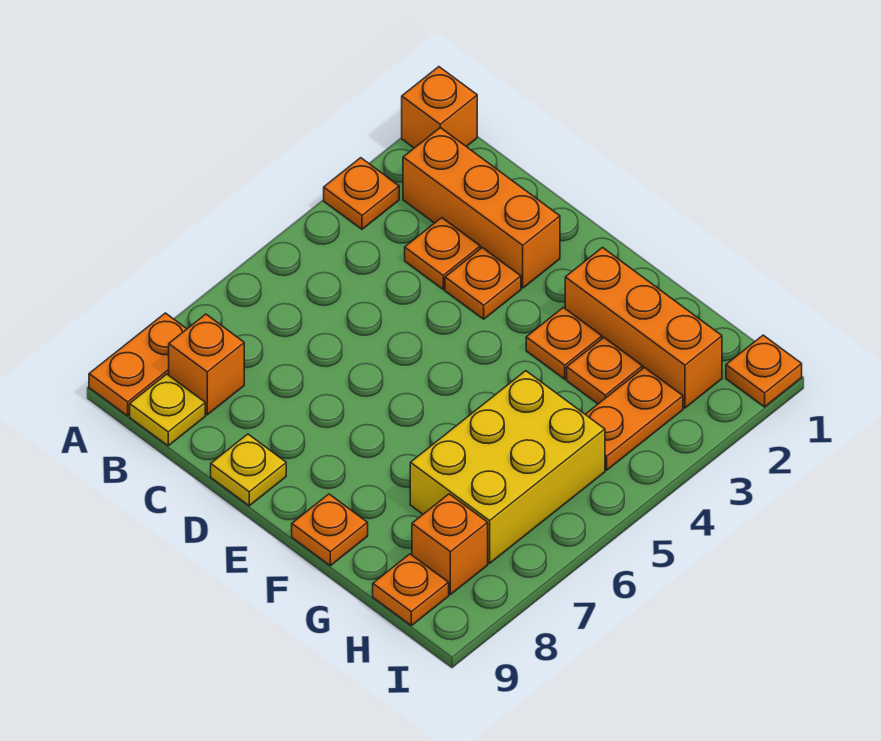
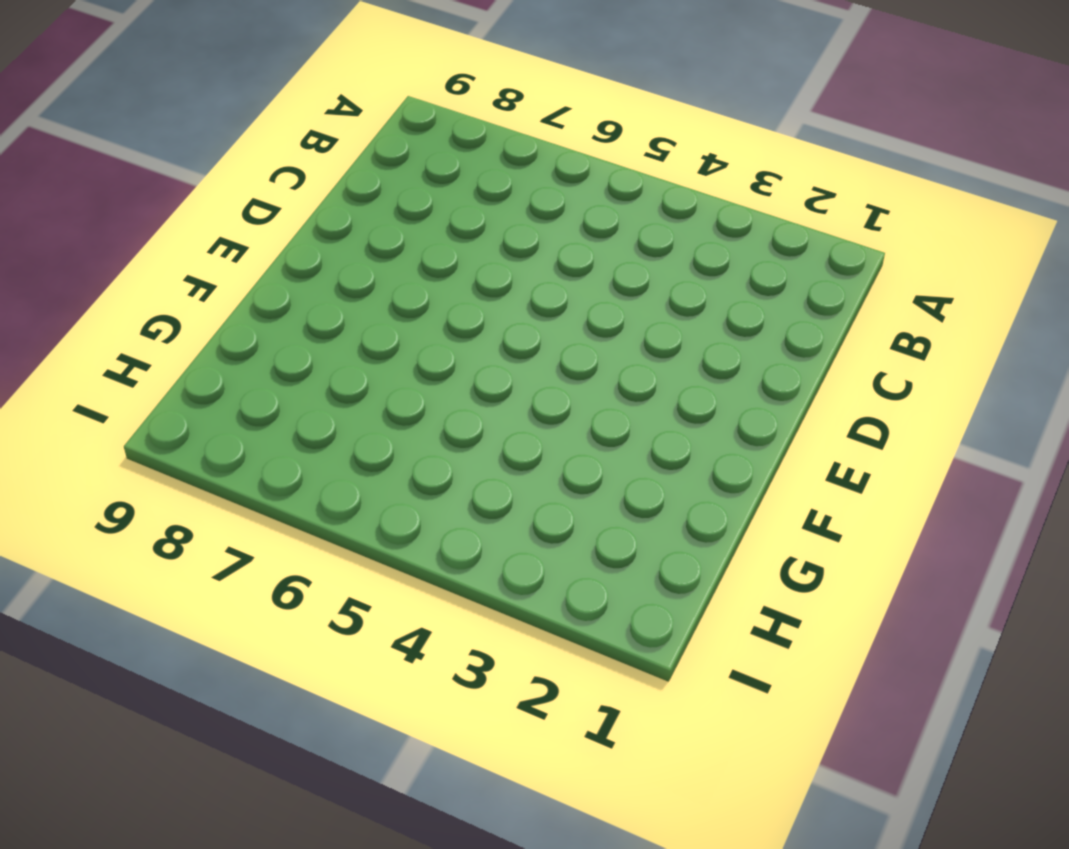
none -> orange 1x1 brick [402,67,477,148]
none -> orange 1x1 plate [324,158,399,229]
none -> orange 1x2 plate [89,313,186,416]

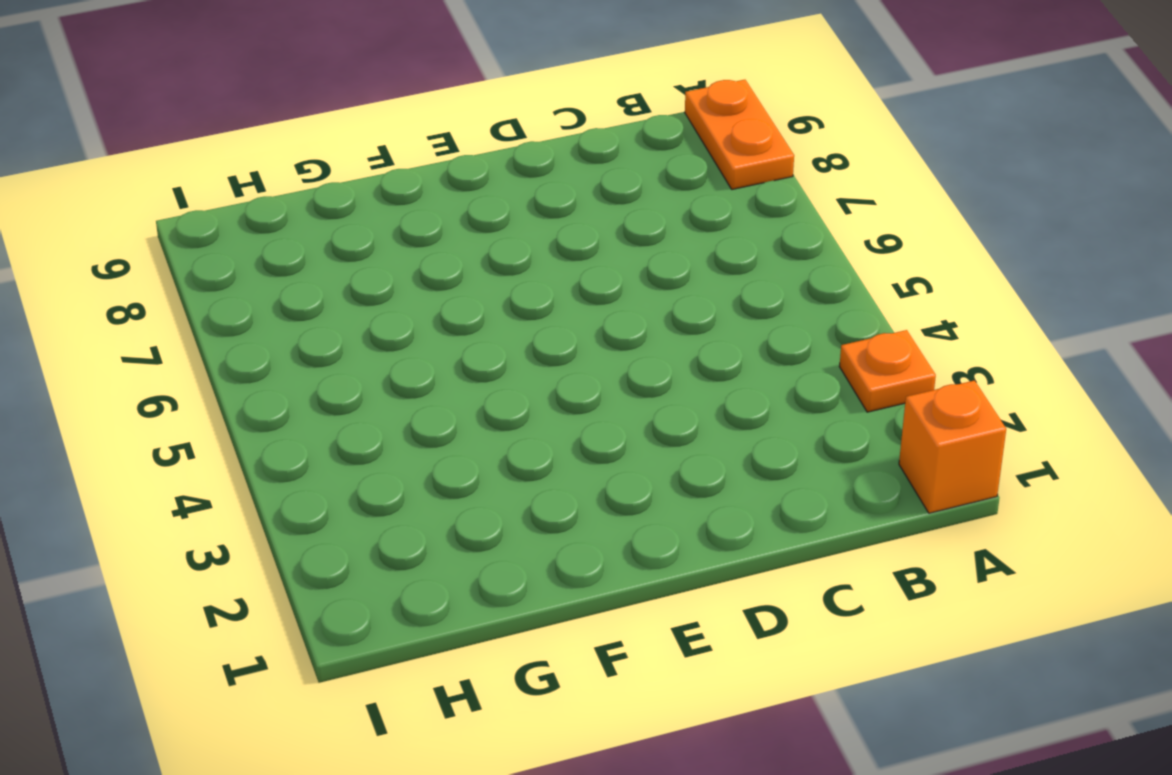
none -> orange 1x3 brick [403,128,560,288]
none -> orange 1x1 brick [169,314,244,415]
none -> yellow 1x1 plate [130,374,205,446]

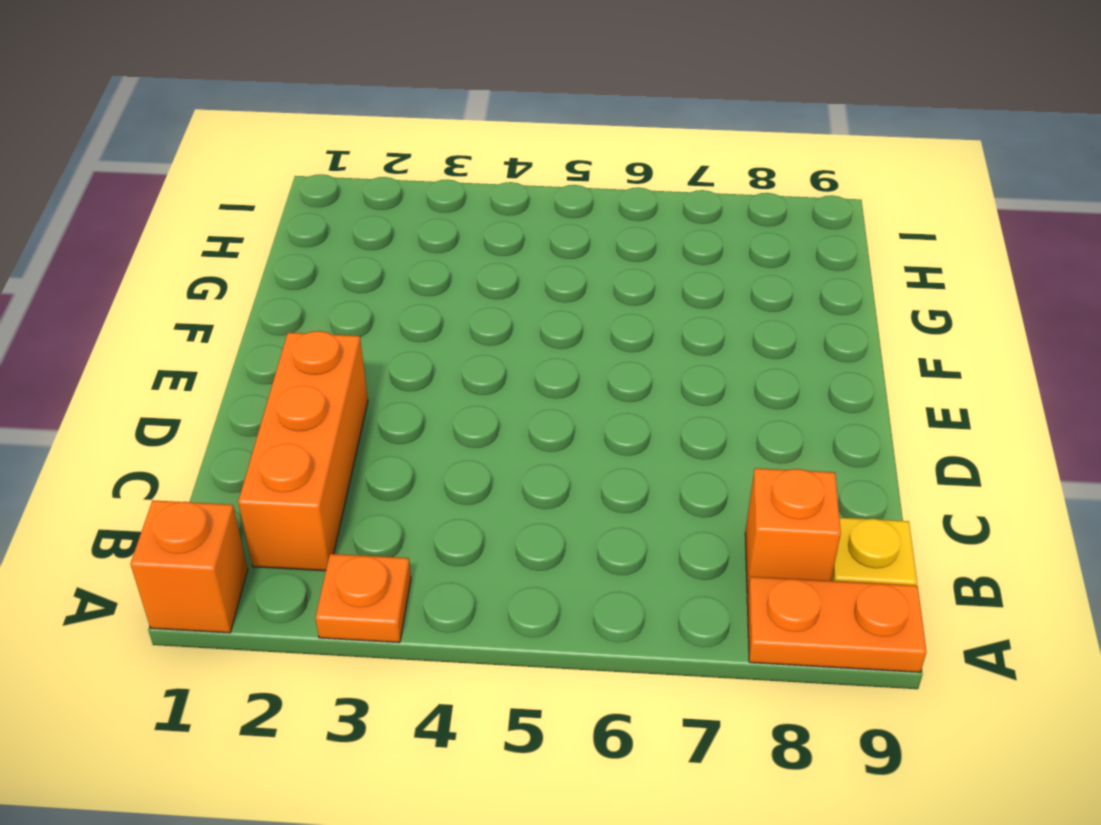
none -> orange 1x1 plate [405,218,480,289]
none -> orange 1x1 plate [445,248,521,319]
none -> yellow 1x1 plate [211,434,286,506]

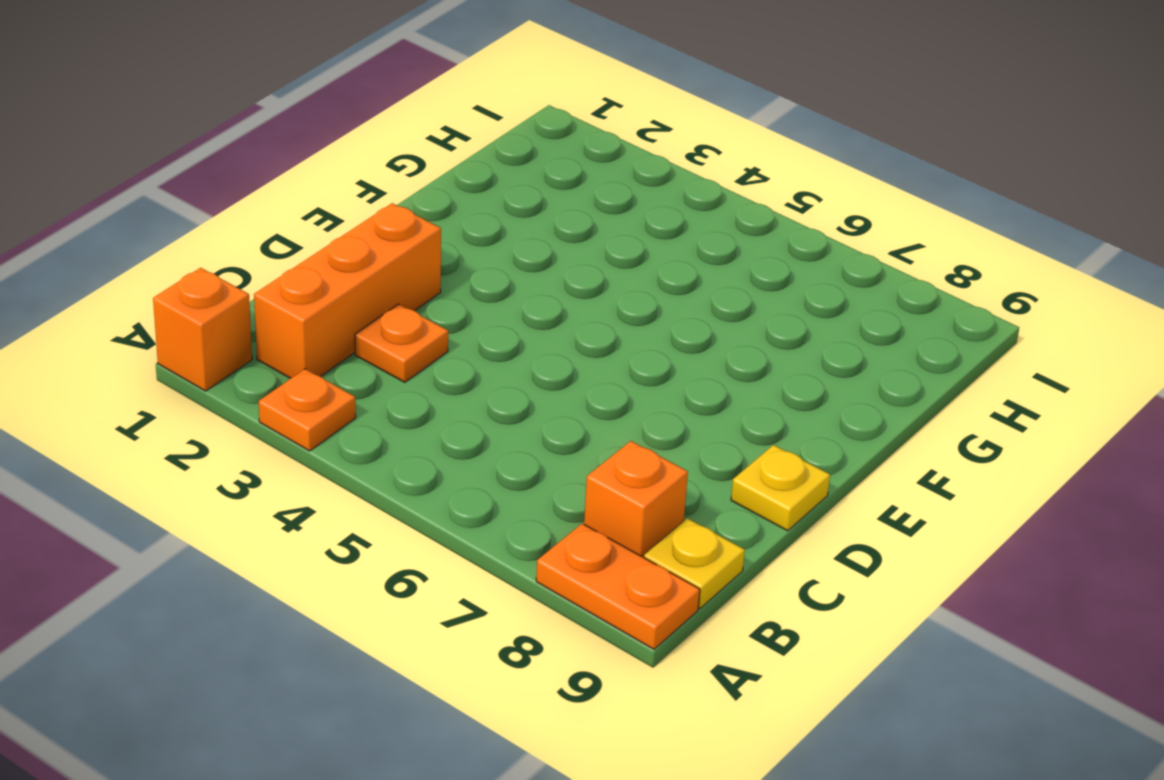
none -> orange 1x1 plate [445,248,521,319]
none -> orange 1x3 brick [565,248,722,408]
none -> orange 1x1 plate [526,307,602,379]

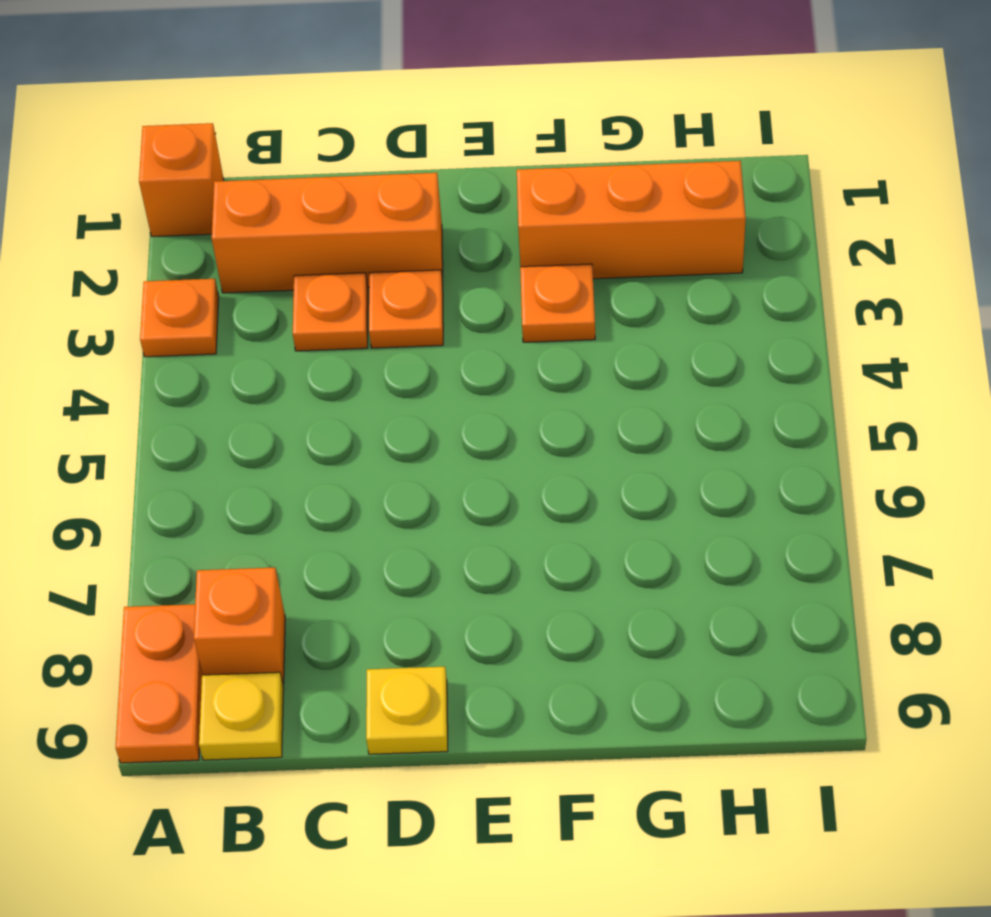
none -> orange 1x1 plate [292,494,368,566]
none -> orange 1x1 plate [567,338,643,404]
none -> yellow 2x3 brick [410,371,605,563]

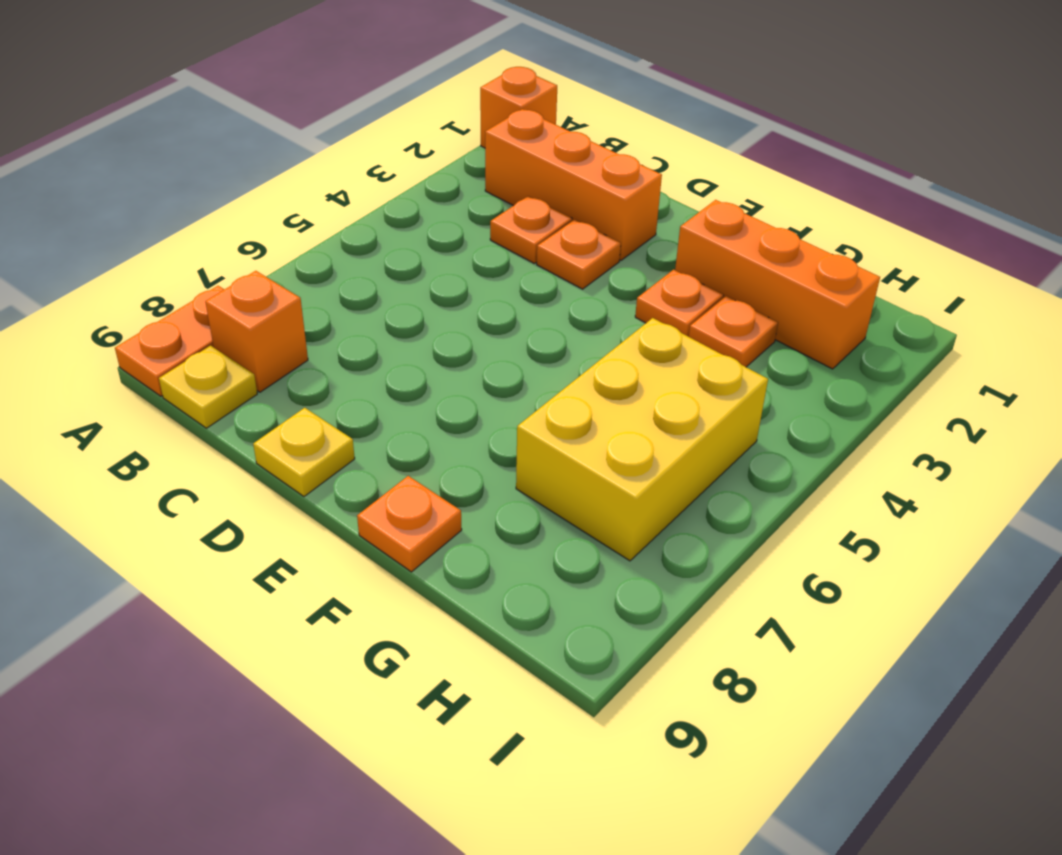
none -> orange 1x1 plate [324,158,399,229]
none -> orange 1x2 plate [585,367,683,470]
none -> orange 1x1 brick [412,494,488,595]

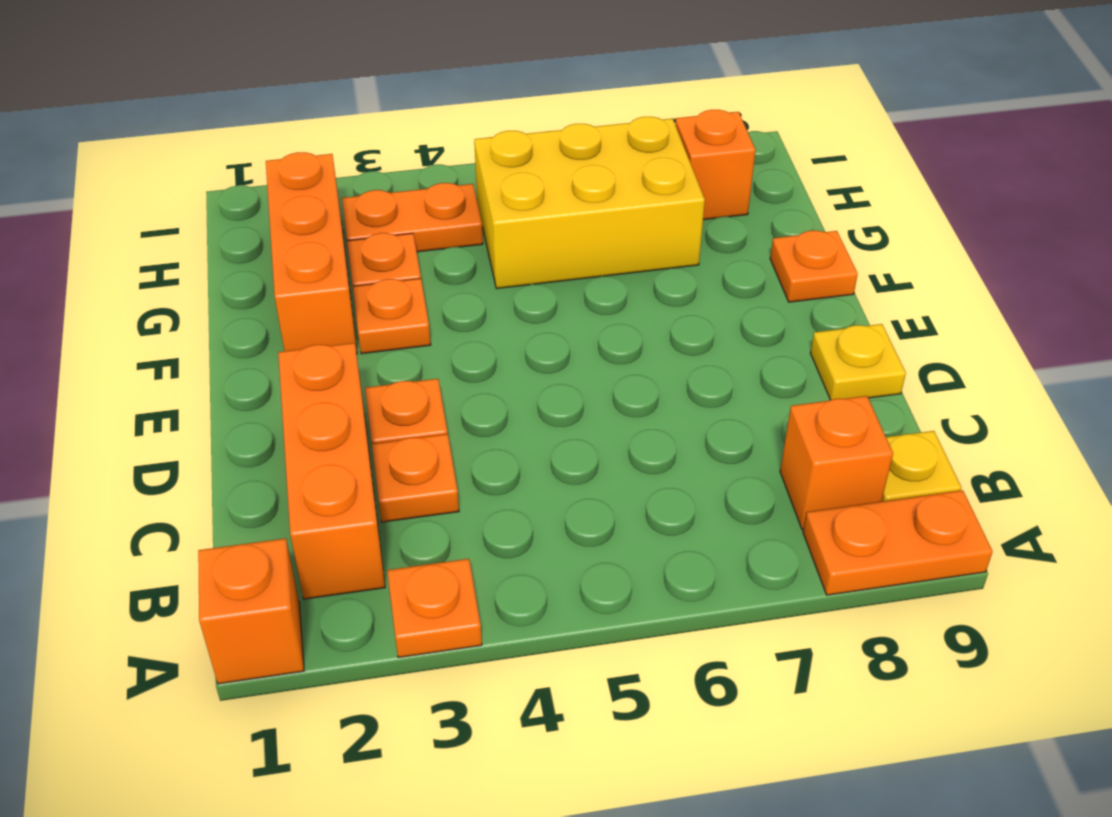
none -> orange 1x1 plate [373,554,449,626]
none -> orange 1x1 plate [726,335,802,407]

